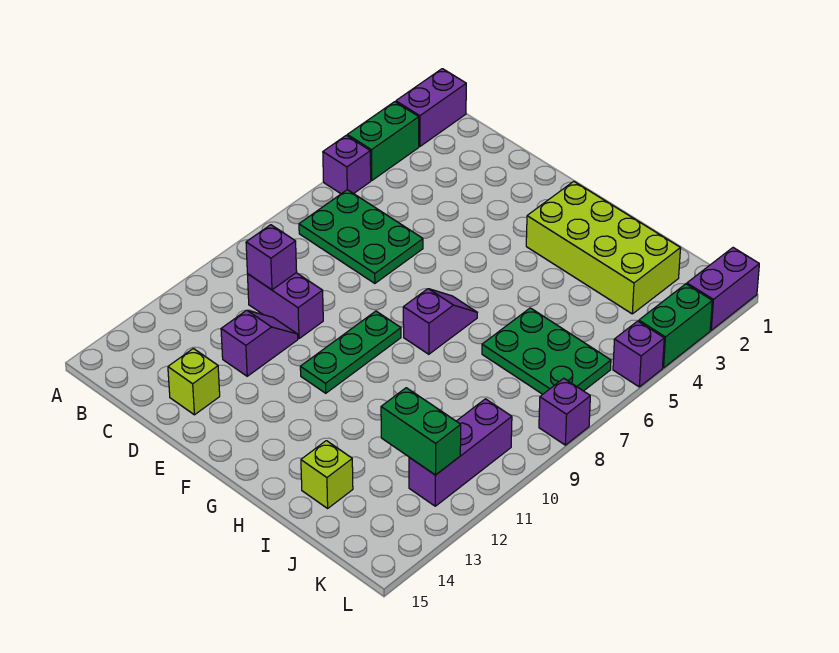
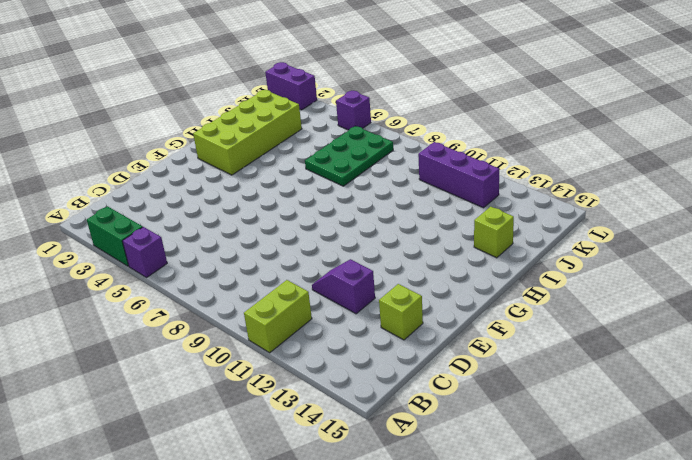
lime 1x2 brick [244,280,312,353] -> none
none -> purple 1x2 brick [396,69,466,146]
none -> green 2x3 plate [299,190,423,283]
none -> purple 1x2 brick [247,273,323,339]

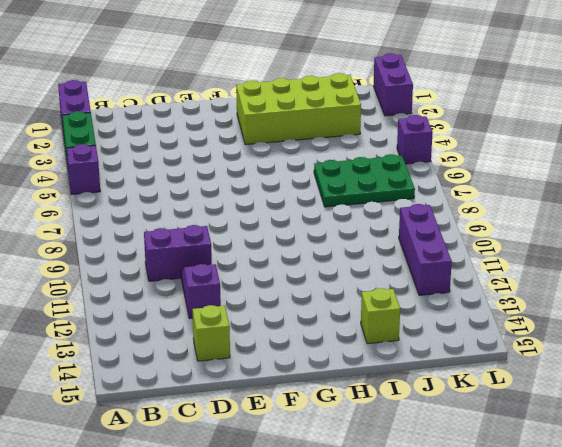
none -> green 2x3 plate [299,190,423,283]
none -> green 1x3 plate [300,311,401,393]
none -> purple 1x2 slope [403,289,477,354]

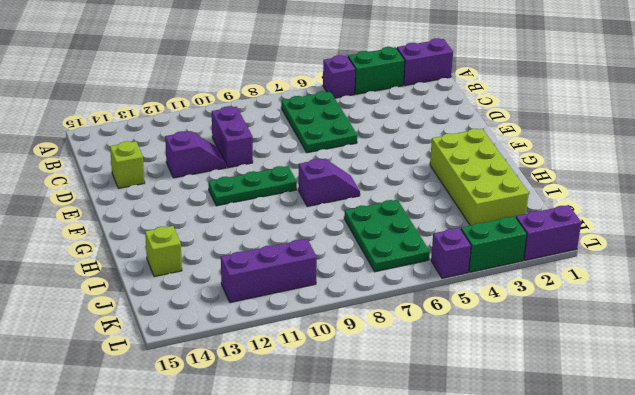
none -> purple 1x1 brick [539,378,590,445]
none -> purple 1x1 brick [246,225,297,290]
none -> green 1x2 brick [381,388,461,475]

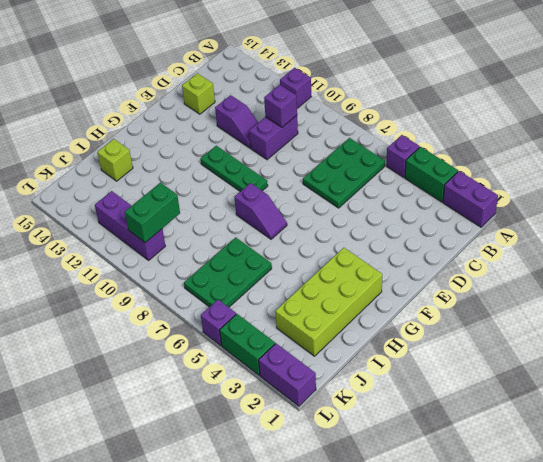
purple 1x1 brick [280,68,311,108] -> purple 1x1 brick moved to [539,378,590,445]
green 1x2 brick [125,183,180,243] -> green 1x2 brick moved to [381,388,461,475]

